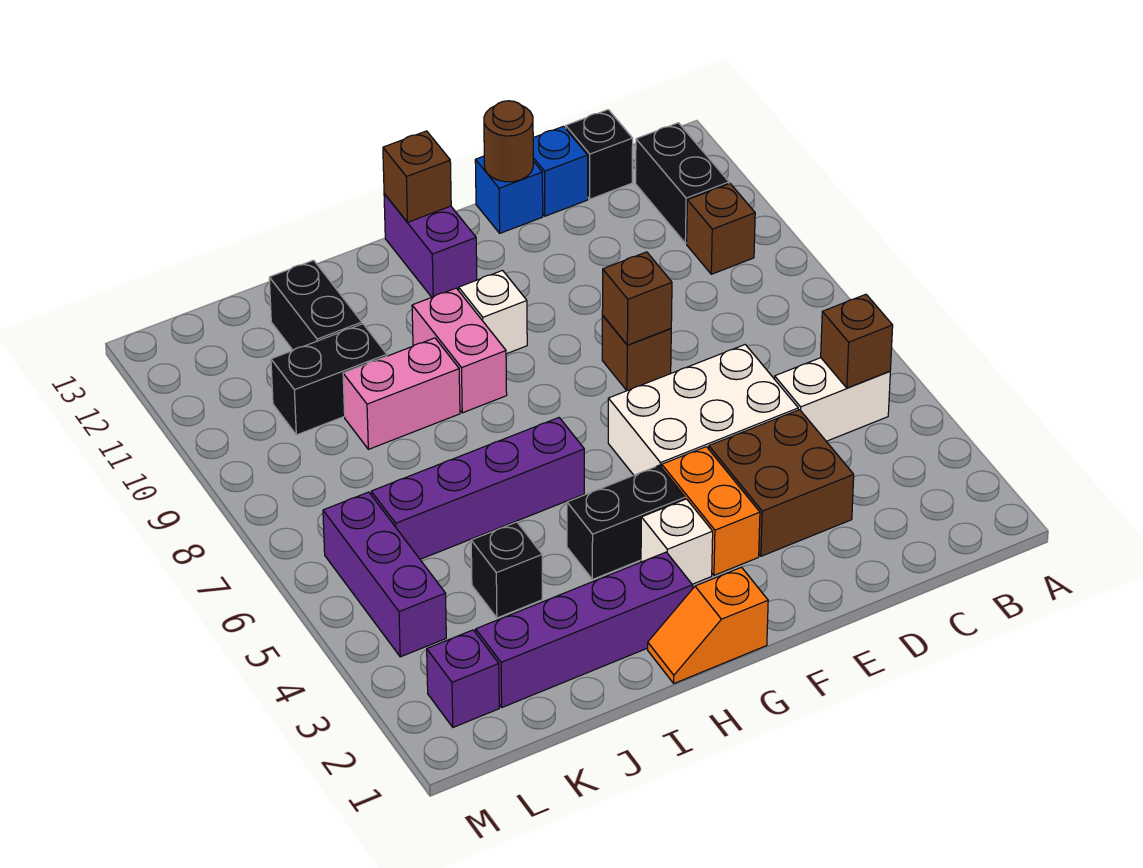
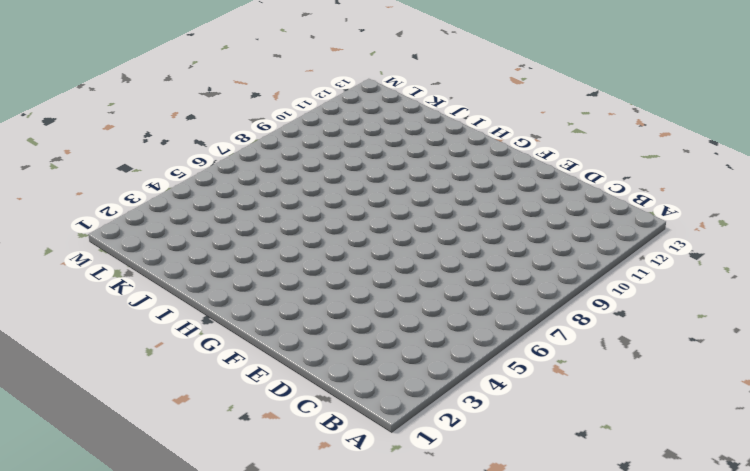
none -> white 1x2 brick [775,358,890,441]
none -> brown 1x1 brick [687,184,755,274]
none -> black 1x2 brick [636,123,729,243]

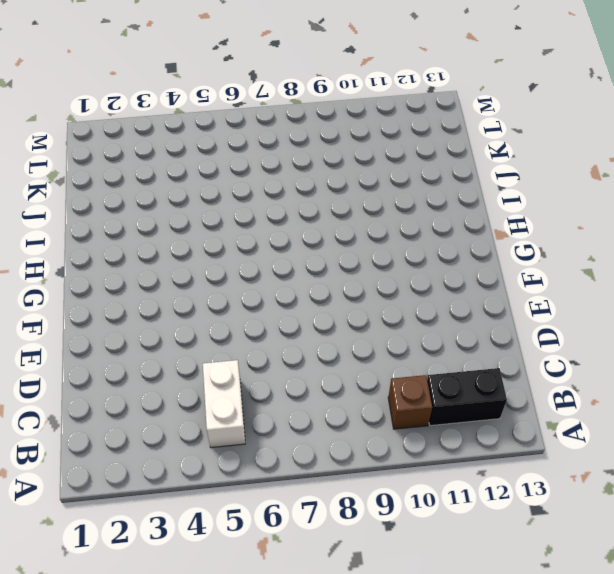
none -> black 1x1 brick [566,110,633,199]
none -> brown 2x2 brick [709,410,854,556]
none -> white 2x3 brick [608,345,798,475]

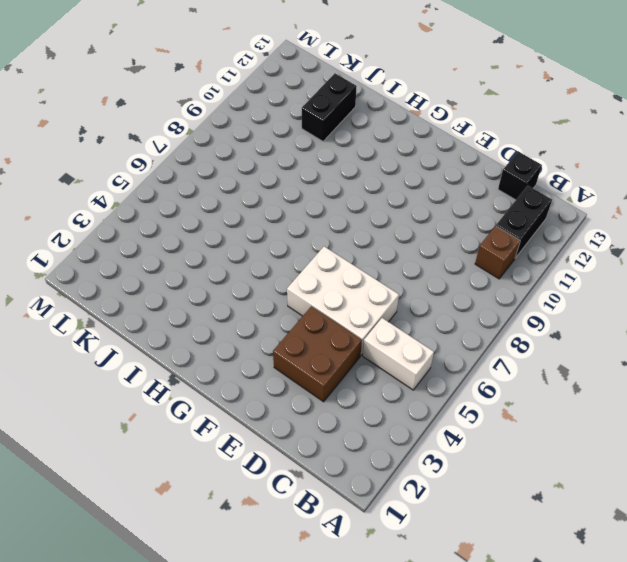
none -> blue 1x1 brick [533,126,588,216]
none -> brown 1x1 brick [602,316,671,391]
none -> blue 1x1 brick [475,156,543,233]

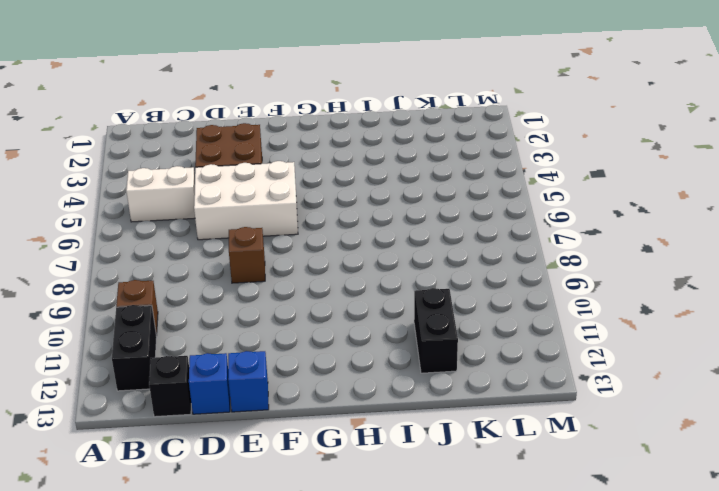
none -> orange 1x2 brick [662,447,760,575]
none -> orange 1x2 slope [648,567,768,683]
none -> white 1x1 brick [641,499,713,584]

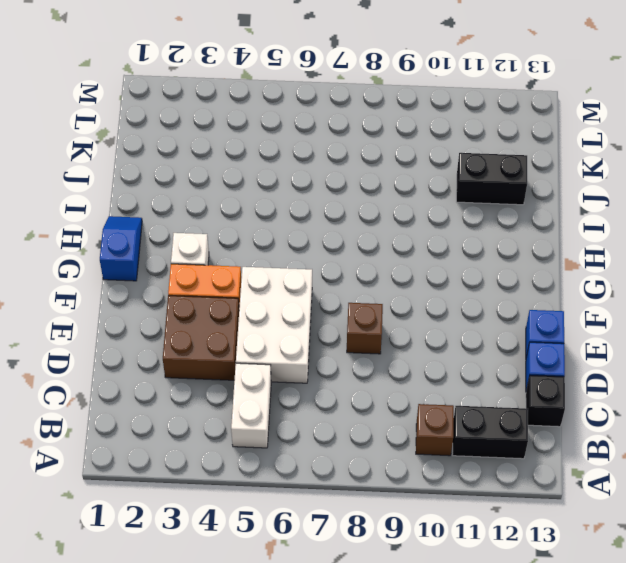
blue 1x2 slope [100,216,142,281] -> orange 1x2 slope [648,567,768,683]
none -> black 1x2 brick [567,465,685,579]
none -> white 1x1 brick [459,271,527,354]
none -> purple 1x2 brick [384,194,477,297]

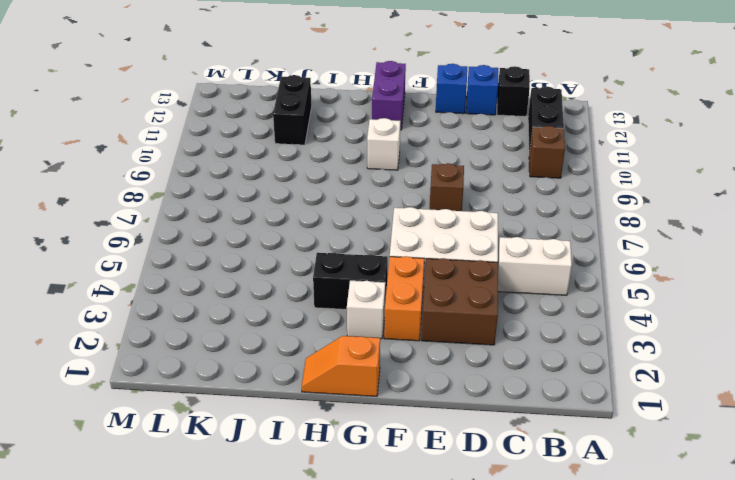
none -> purple 1x4 brick [476,552,693,707]
none -> purple 1x4 brick [371,418,584,559]
none -> pink 1x2 brick [412,288,507,413]

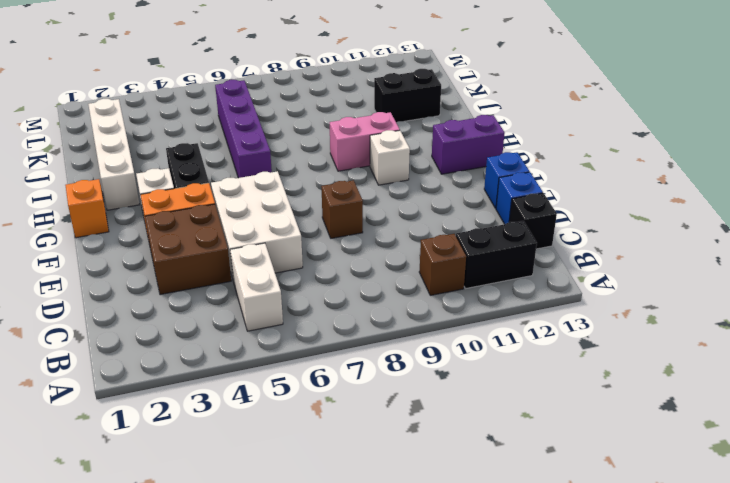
white 1x4 brick [88,99,140,210] -> purple 1x4 brick [476,552,693,707]
none -> pink 1x2 brick [343,338,460,449]
none -> black 1x1 brick [471,522,542,618]
none -> black 1x2 brick [271,324,387,435]

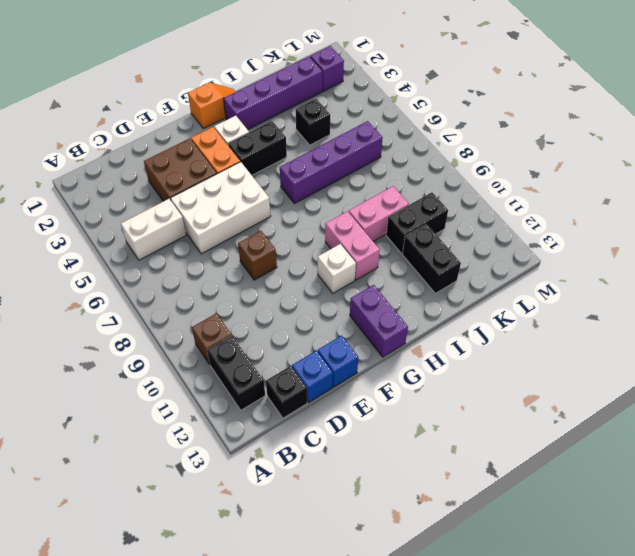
none -> purple 1x3 brick [323,492,446,657]
none -> brown 1x1 brick [821,294,893,388]
none -> brown 1x1 brick [602,252,672,345]

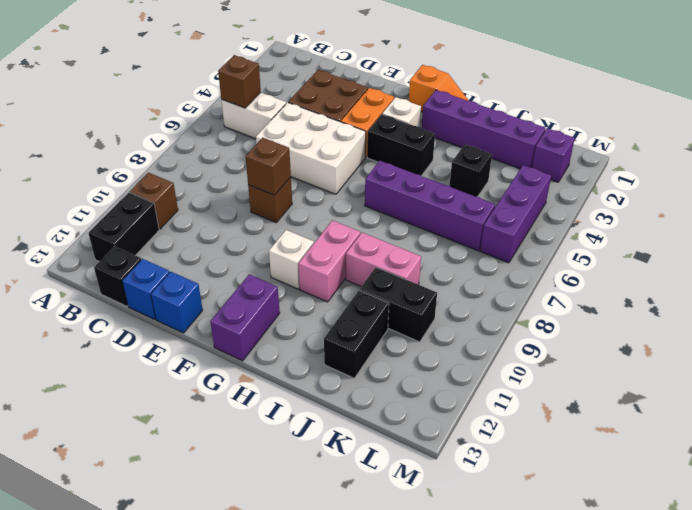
none -> brown 1x1 round brick [484,101,533,182]
none -> brown 1x1 brick [383,131,451,222]

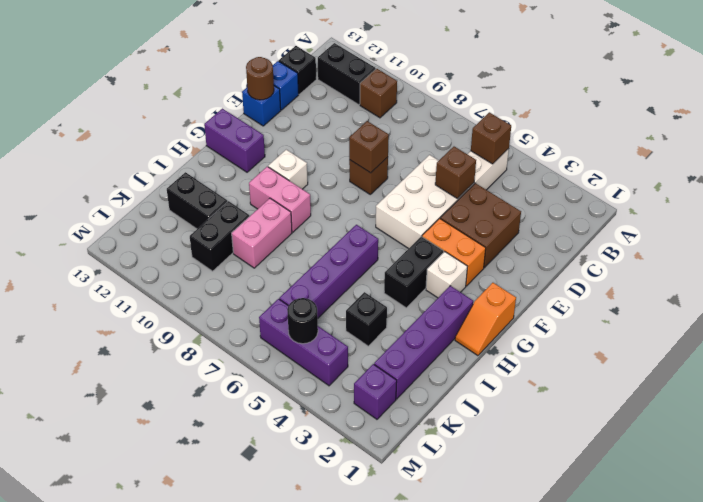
brown 1x1 brick [435,147,476,199] -> brown 1x1 brick moved to [383,131,451,222]
black 1x1 round brick [287,298,318,344] -> none

